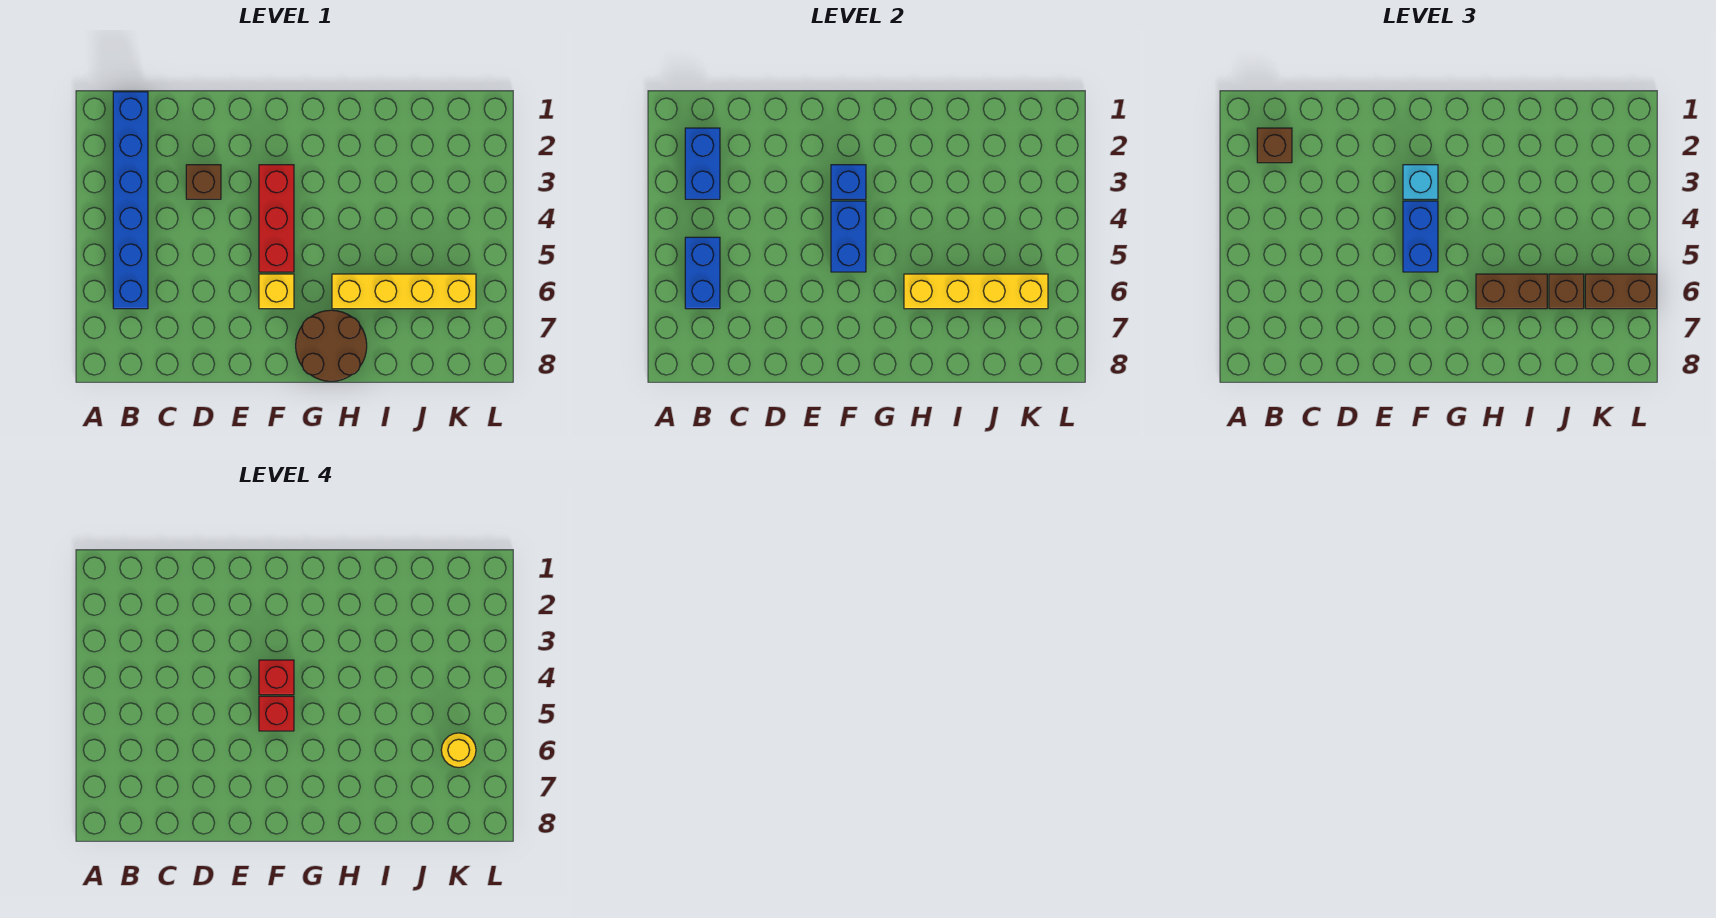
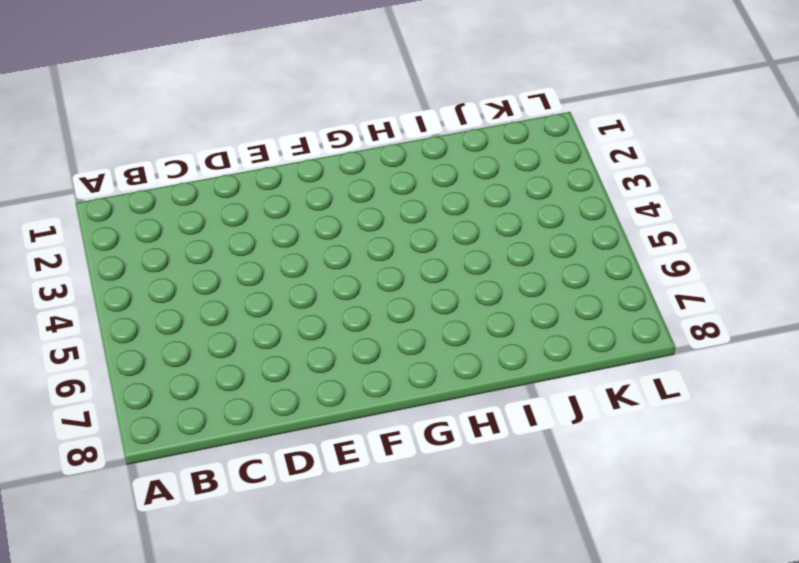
none -> blue 1x6 brick [113,92,148,309]
none -> brown 1x1 brick [186,165,221,199]
none -> red 1x3 brick [259,165,294,272]

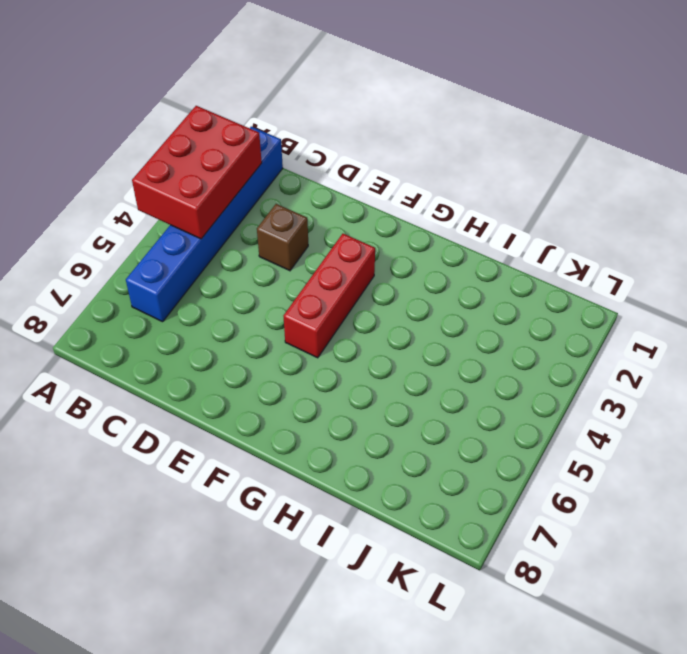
red 2x3 brick [132,106,262,239] -> blue 1x2 brick [685,128,720,199]
none -> yellow 1x1 brick [259,274,294,309]
none -> brown 2x2 round brick [296,310,367,381]
none -> yellow 1x4 brick [332,274,476,309]

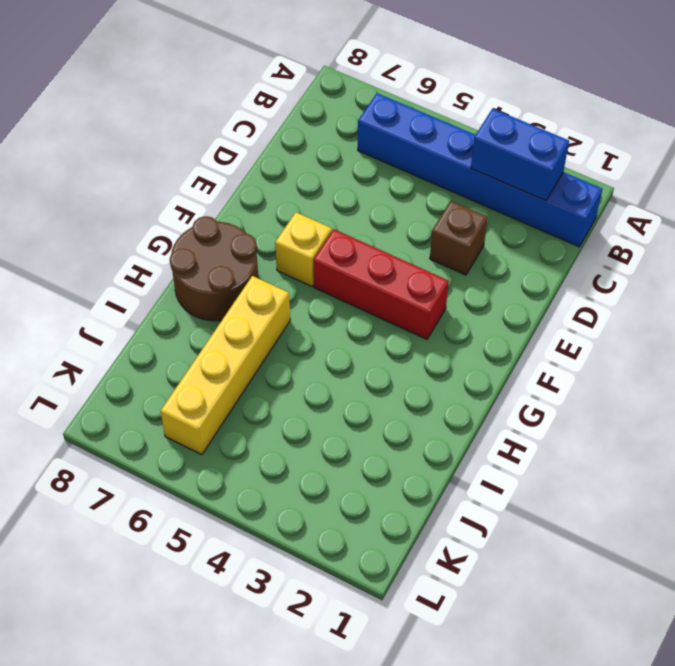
none -> blue 1x2 brick [685,237,720,309]
none -> blue 1x1 brick [831,165,866,199]
none -> blue 1x2 brick [831,201,866,272]

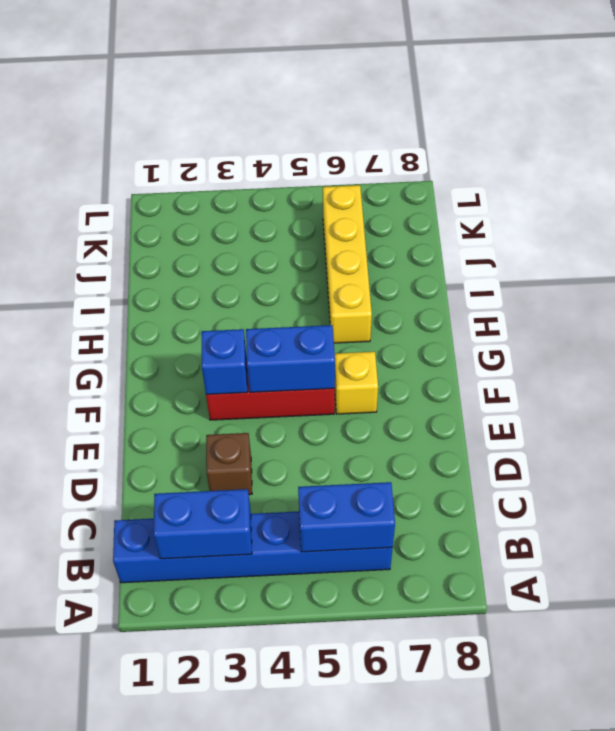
none -> brown 2x2 round brick [296,310,367,381]
none -> yellow 1x4 brick [904,274,1048,309]
none -> brown 1x1 brick [1257,128,1292,163]

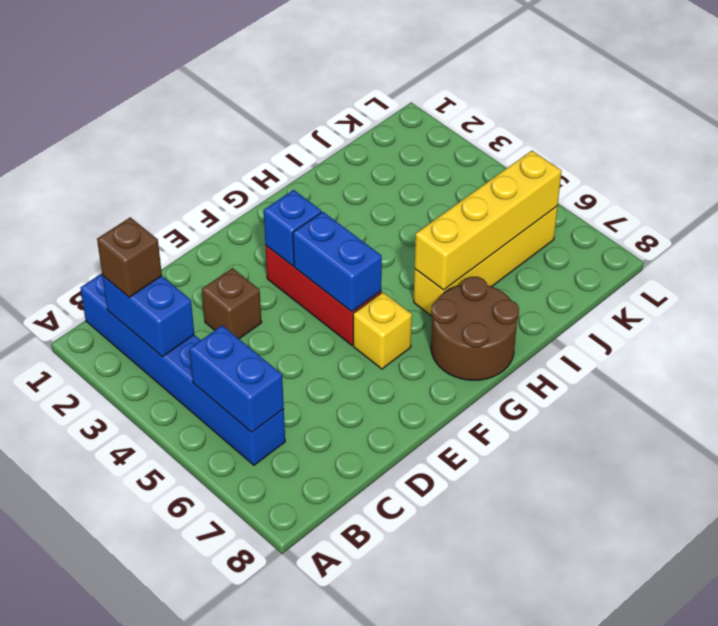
none -> cyan 1x1 brick [1403,165,1438,199]
none -> blue 1x2 brick [1403,201,1438,272]
none -> brown 1x2 brick [1476,274,1547,309]

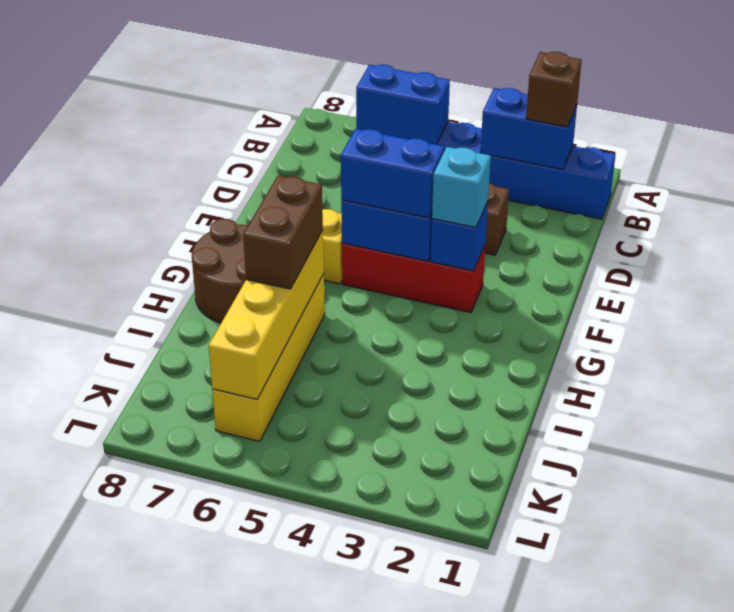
none -> brown 1x1 brick [1549,274,1584,309]
none -> brown 1x2 brick [1585,274,1657,309]
none -> red 1x1 brick [259,660,294,695]

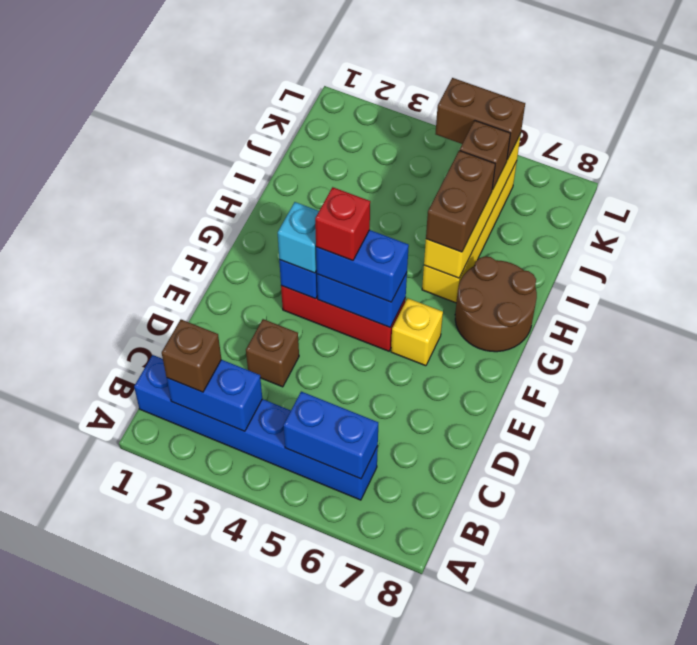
brown 1x2 brick [436,78,525,160] -> brown 1x2 brick turned to [1585,274,1657,309]
none -> red 1x1 brick [259,696,294,731]
none -> yellow 1x1 round brick [441,733,476,768]

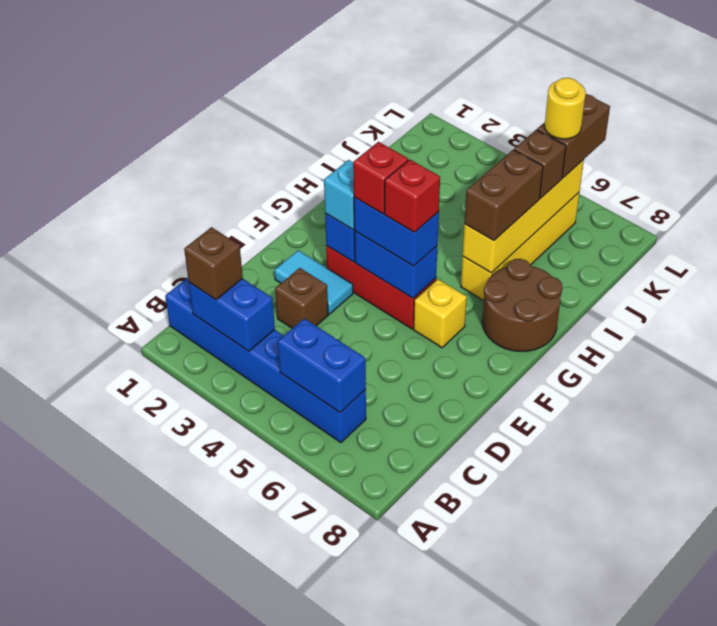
cyan 1x2 tile [274,250,353,314] -> none

